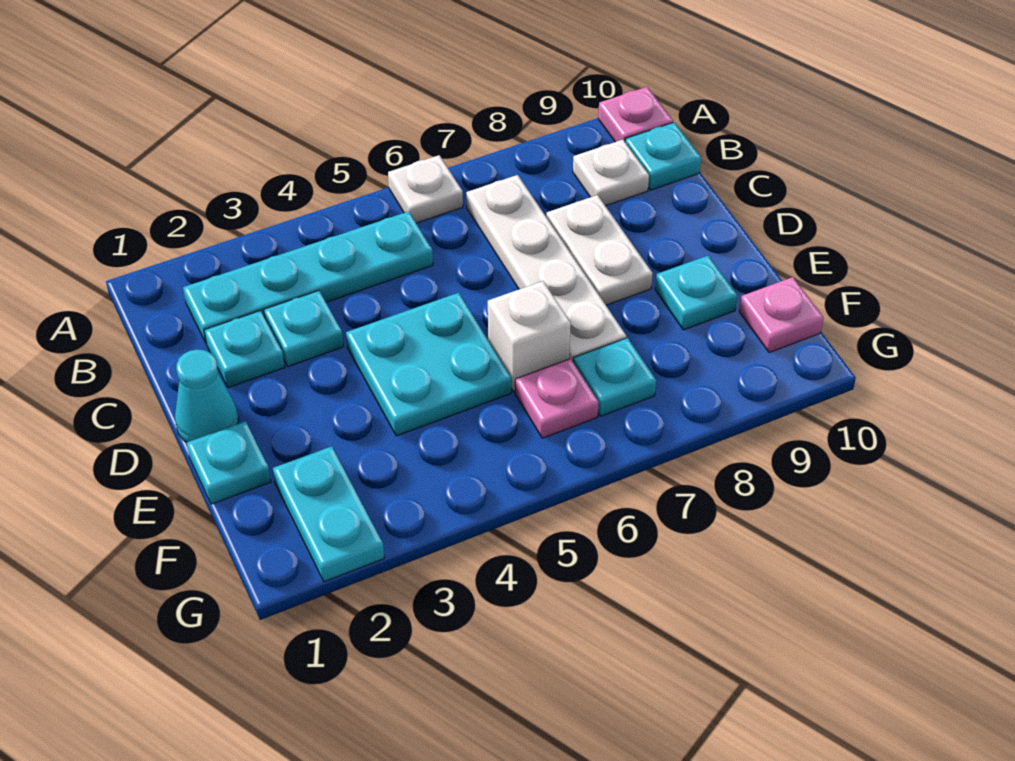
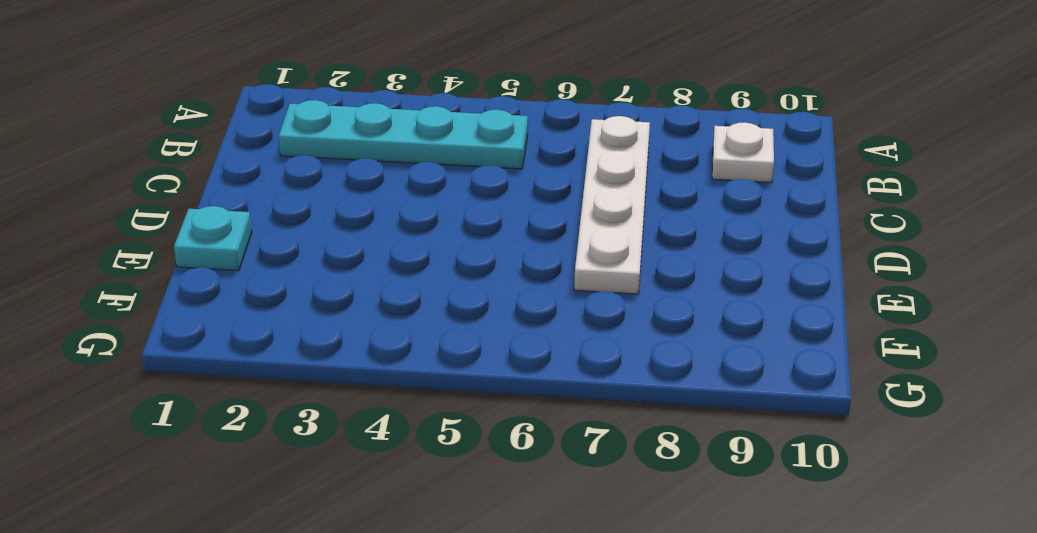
none -> white 1x1 plate [388,155,463,223]
none -> pink 1x1 plate [598,87,673,142]
none -> cyan 1x1 plate [625,122,701,190]

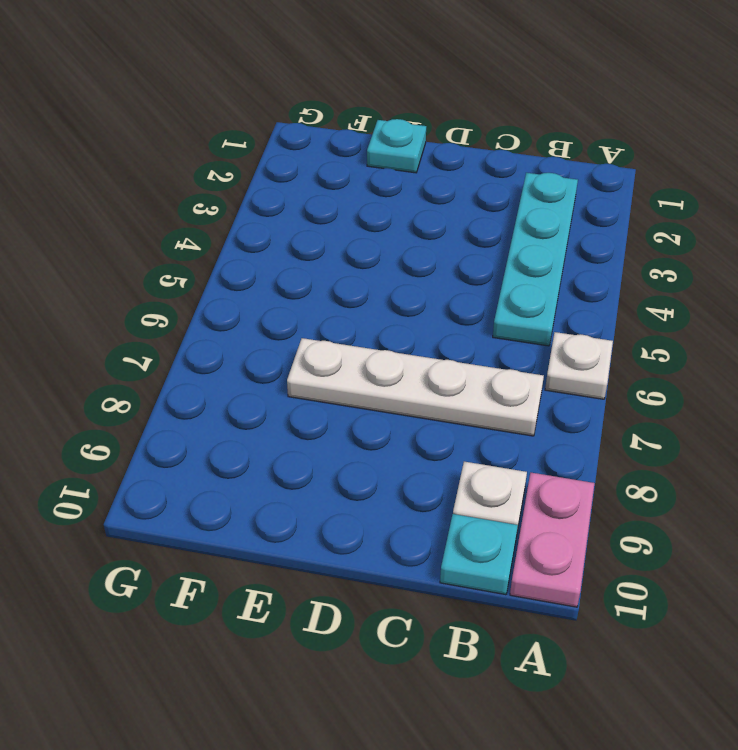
pink 1x2 plate [510,473,594,607] -> pink 1x1 plate [598,87,673,142]
none -> cyan 1x1 plate [204,311,285,388]
none -> cyan 1x1 plate [264,291,344,366]
none -> white 1x2 plate [546,195,653,305]

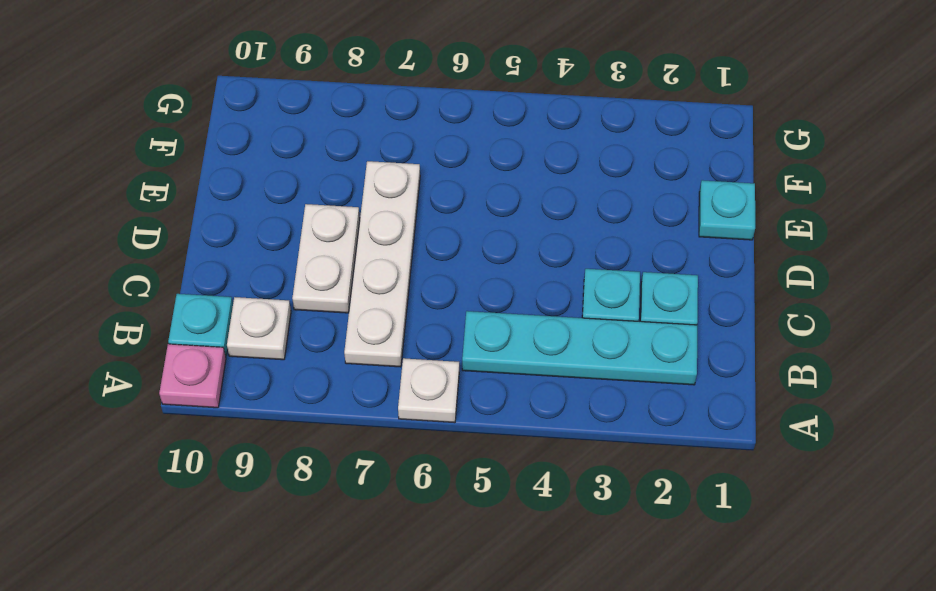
none -> cyan 1x1 cone [175,349,238,442]
none -> cyan 2x2 plate [346,293,511,436]
none -> white 1x1 brick [488,281,571,392]

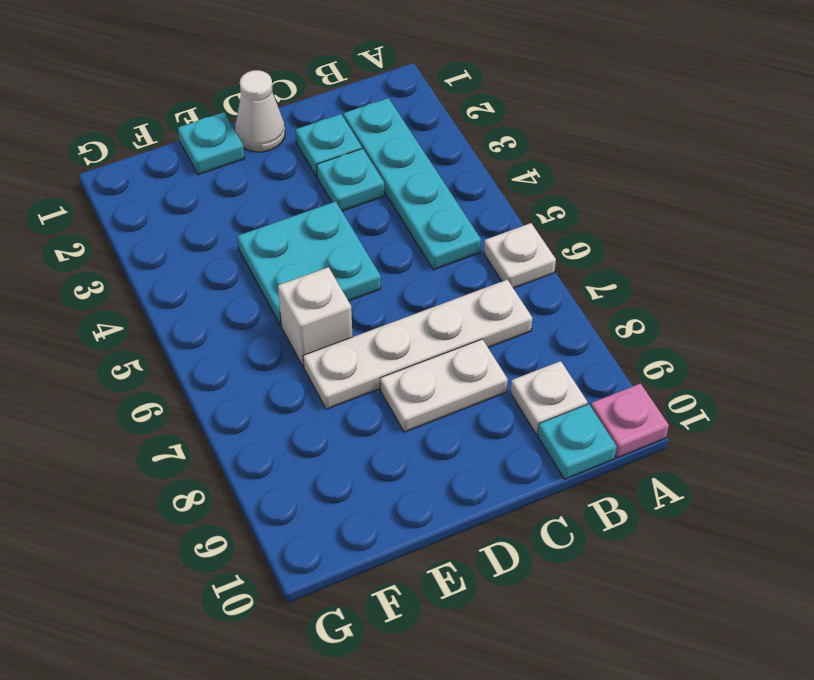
white 1x1 cone [235,70,285,152] -> cyan 1x1 cone [175,349,238,442]
none -> cyan 1x1 plate [655,256,737,330]
none -> cyan 1x2 plate [273,446,384,582]
none -> pink 1x1 plate [515,359,599,438]

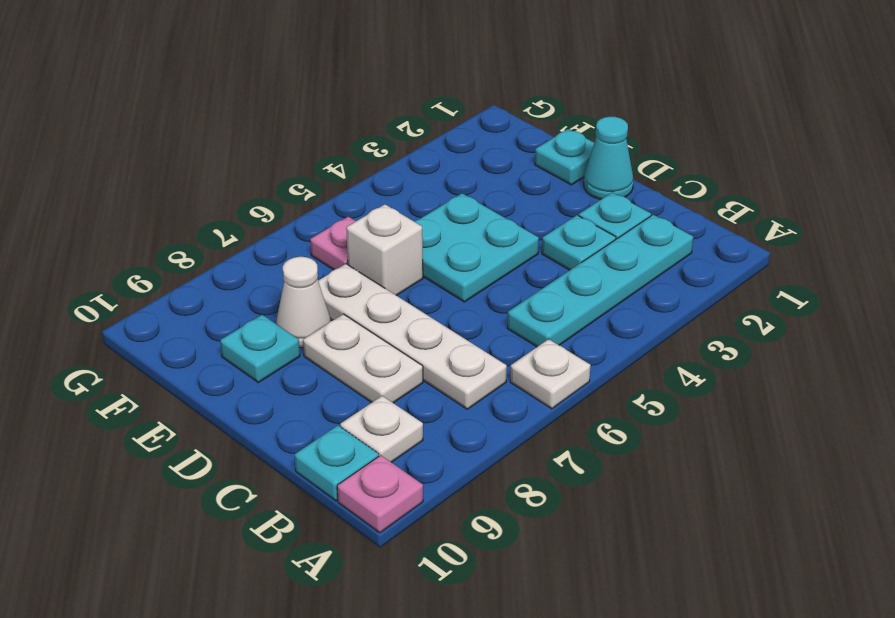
white 1x1 cone [276,257,331,348] -> none
none -> cyan 1x2 plate [273,446,384,582]
none -> cyan 1x1 plate [573,338,656,416]
none -> pink 1x1 plate [739,277,824,353]

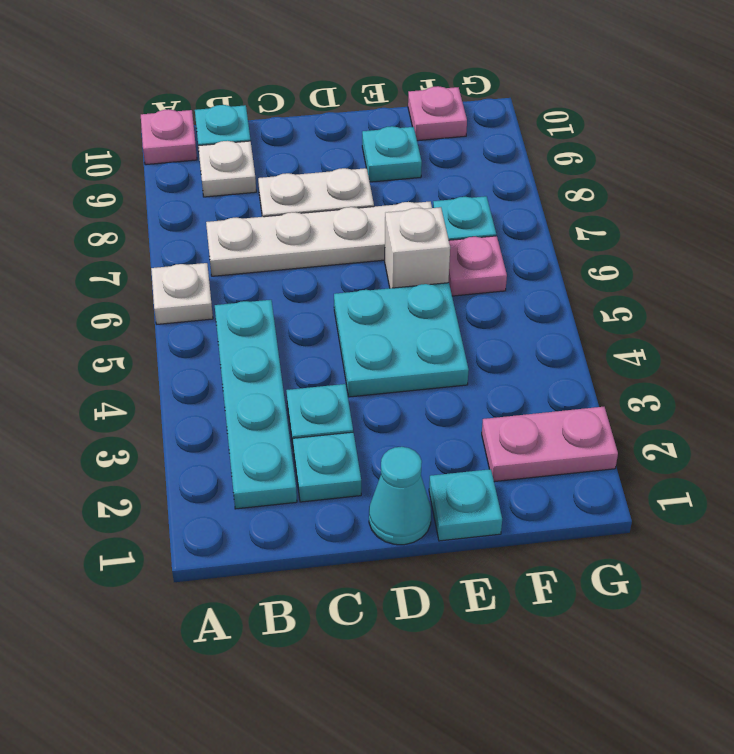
pink 1x2 plate [482,407,618,482] -> cyan 1x2 plate [273,446,384,582]

